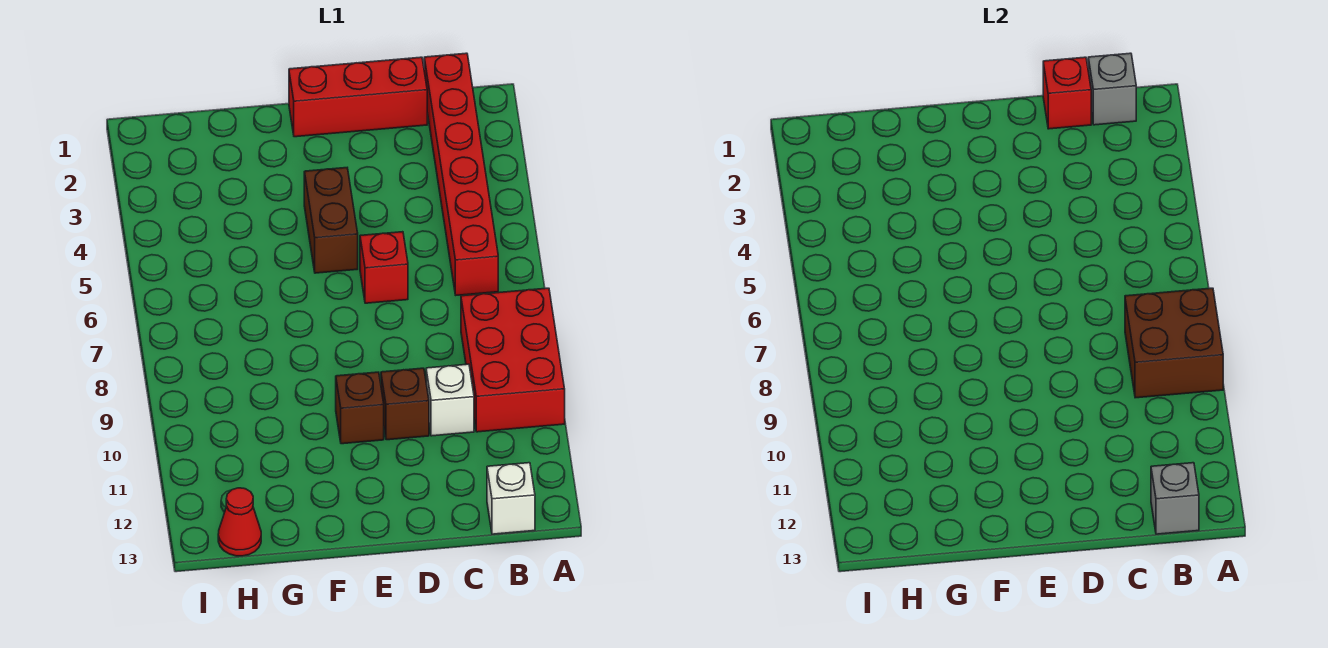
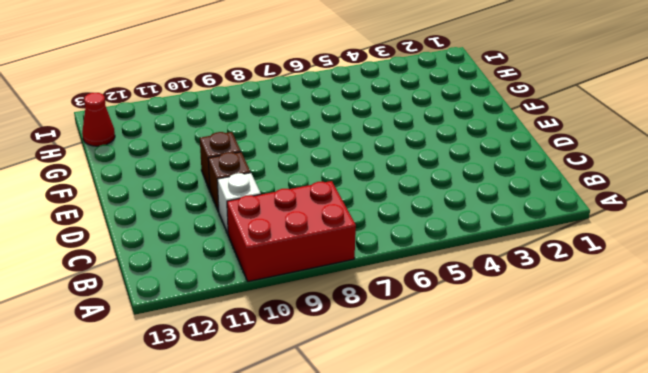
none -> red 1x6 brick [424,53,498,295]
none -> white 1x1 brick [487,463,535,534]
none -> red 1x3 brick [289,57,427,137]

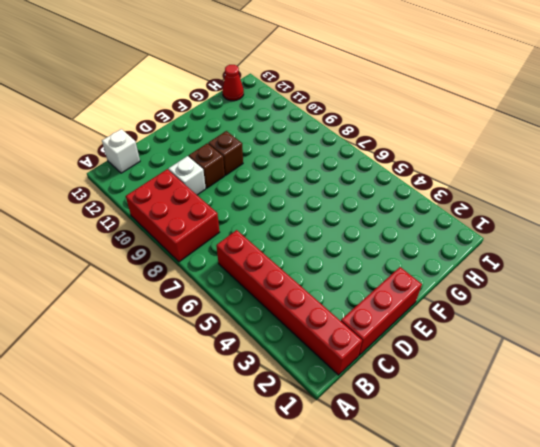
none -> red 1x1 brick [360,232,408,303]
none -> brown 1x2 brick [304,168,358,273]
none -> brown 2x2 brick [1125,288,1223,398]

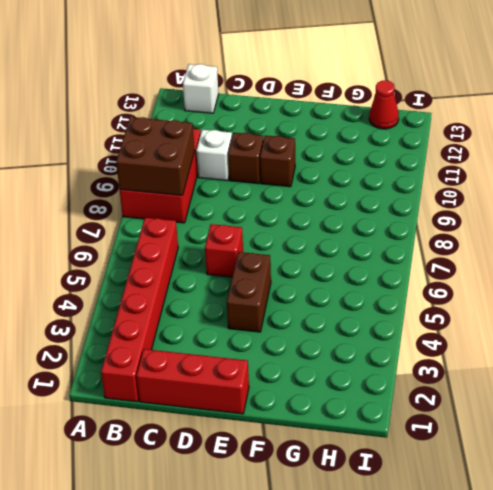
none -> grey 1x1 brick [1088,53,1136,125]
none -> grey 1x1 brick [1151,463,1199,534]
none -> red 1x1 brick [1043,57,1091,129]

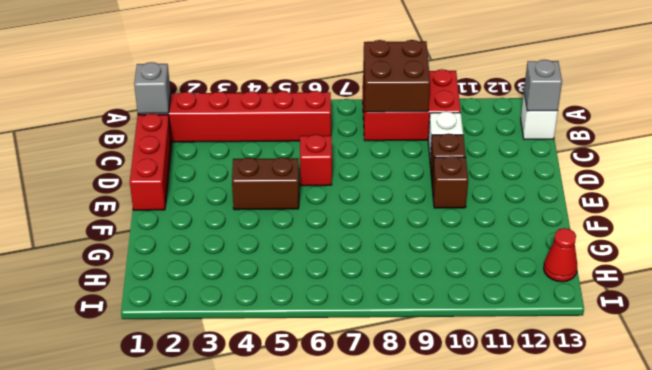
none -> red 1x1 brick [1043,57,1091,129]

